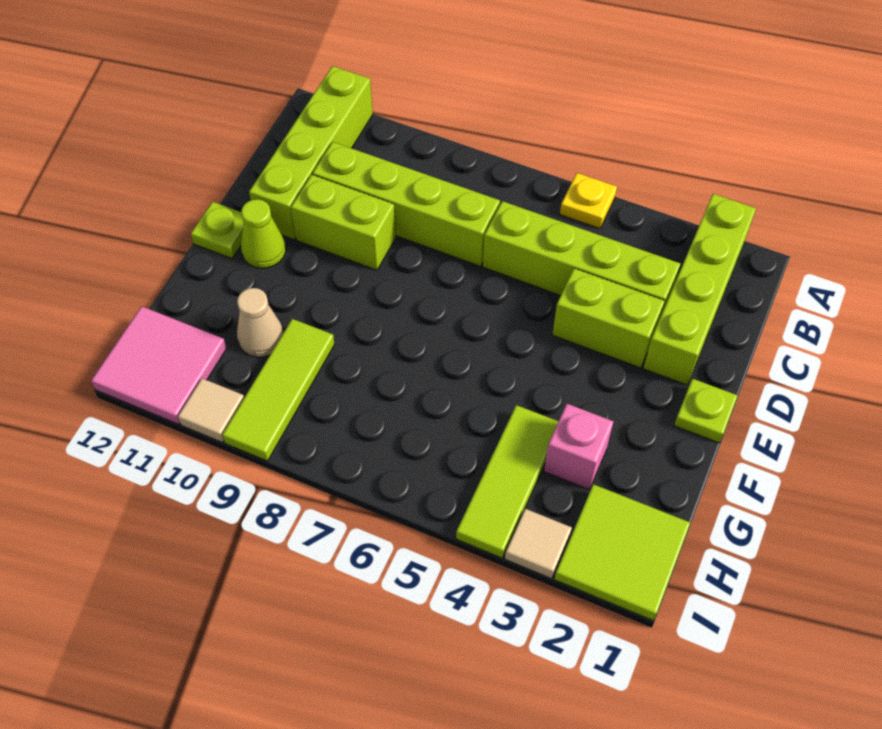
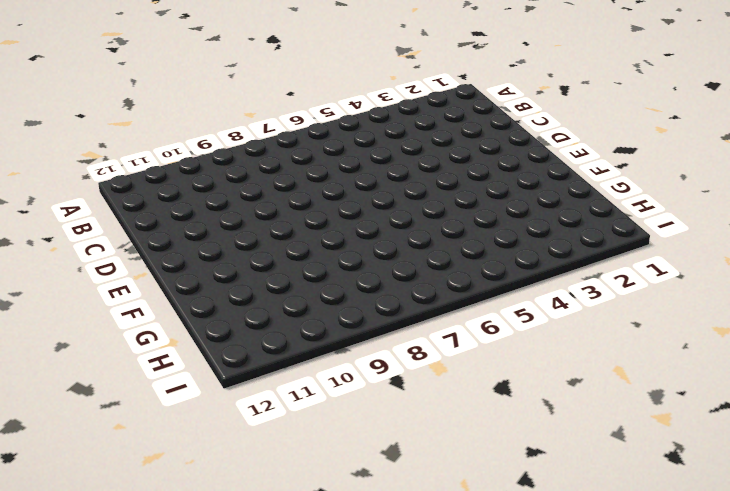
none -> lime 1x4 brick [643,194,756,385]
none -> yellow 1x1 plate [560,173,617,229]
none -> lime 1x4 brick [249,66,373,239]

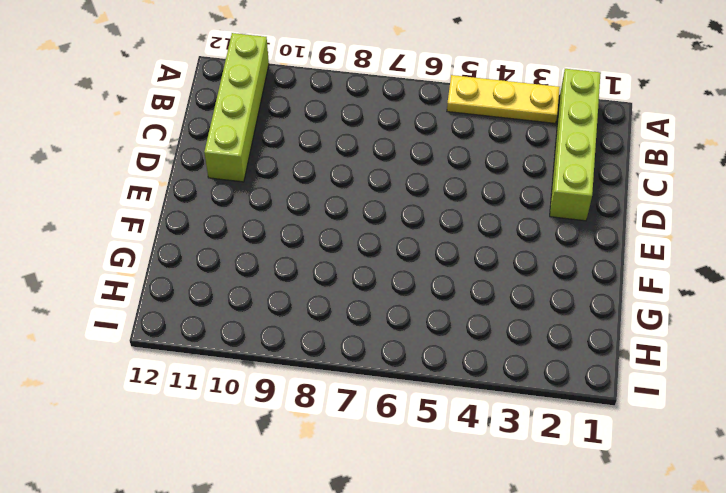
yellow 1x3 plate [447,75,560,123] -> yellow 1x1 plate [560,173,617,229]
none -> lime 1x4 brick [483,201,680,315]
none -> lime 1x4 brick [313,142,500,266]
none -> lime 1x2 brick [552,268,665,368]

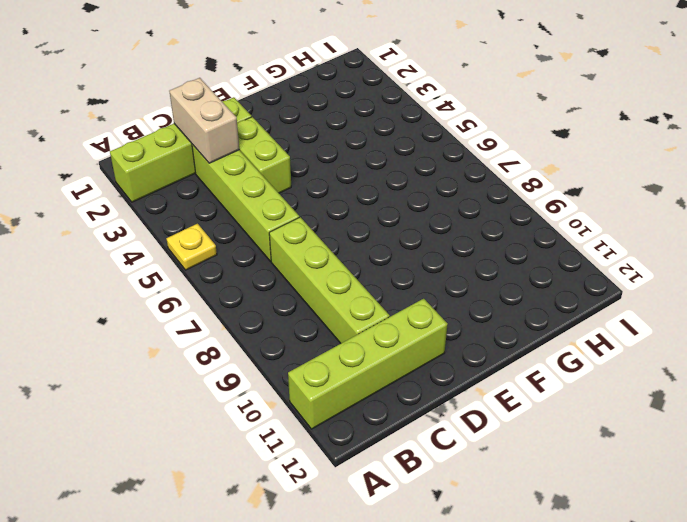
tan 1x2 brick [169,78,239,163] -> none
none -> lime 1x2 brick [291,175,396,270]
none -> lime 1x1 plate [674,379,738,443]
none -> lime 1x1 cone [241,199,286,268]

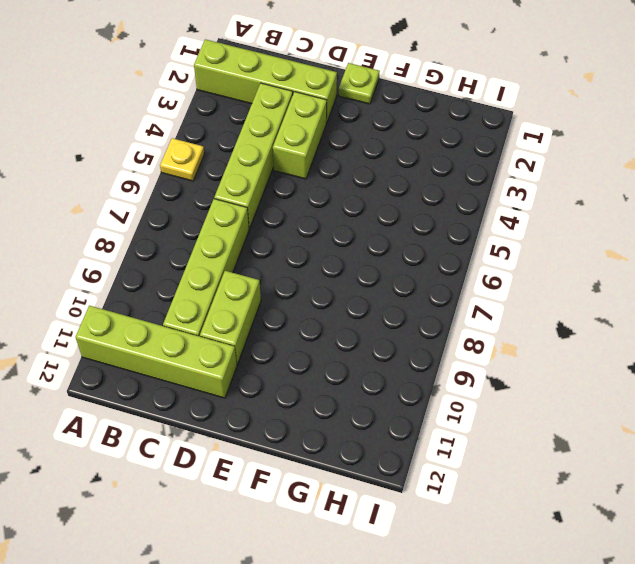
none -> lime 1x1 cone [241,199,286,268]
none -> lime 1x1 plate [191,202,244,258]
none -> pink 1x1 brick [544,404,614,489]

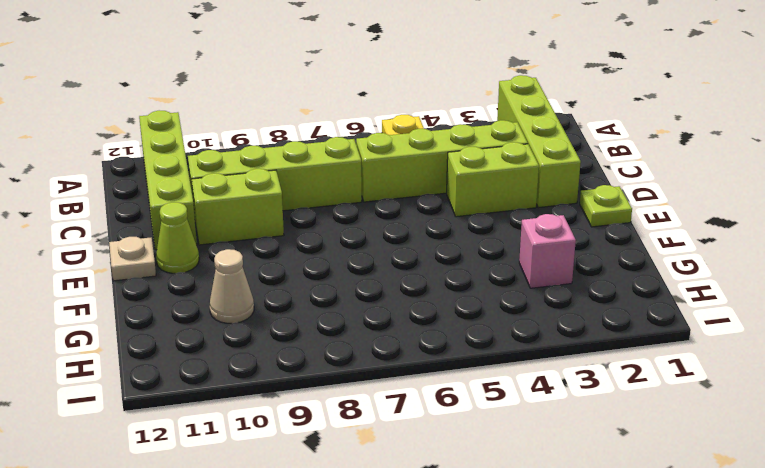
tan 1x1 plate [109,237,156,281] -> lime 1x1 plate [191,202,244,258]
none -> lime 1x3 tile [456,405,559,558]
none -> lime 1x3 tile [222,319,335,461]
none -> lime 2x2 tile [554,484,690,621]

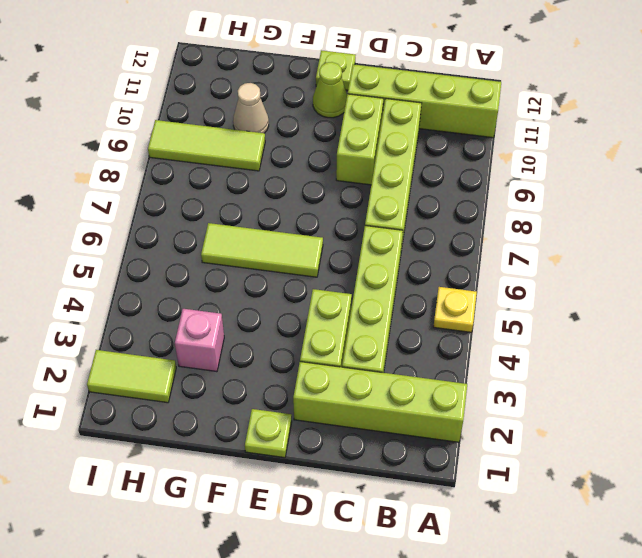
lime 1x3 tile [201,223,323,277] -> lime 1x3 tile moved to [456,405,559,558]
lime 1x2 tile [87,350,176,403] -> lime 2x2 tile [554,484,690,621]
none -> pink 2x2 tile [91,306,227,424]
none -> tan 1x1 tile [505,509,572,579]
none -> tan 1x1 tile [178,378,244,443]

